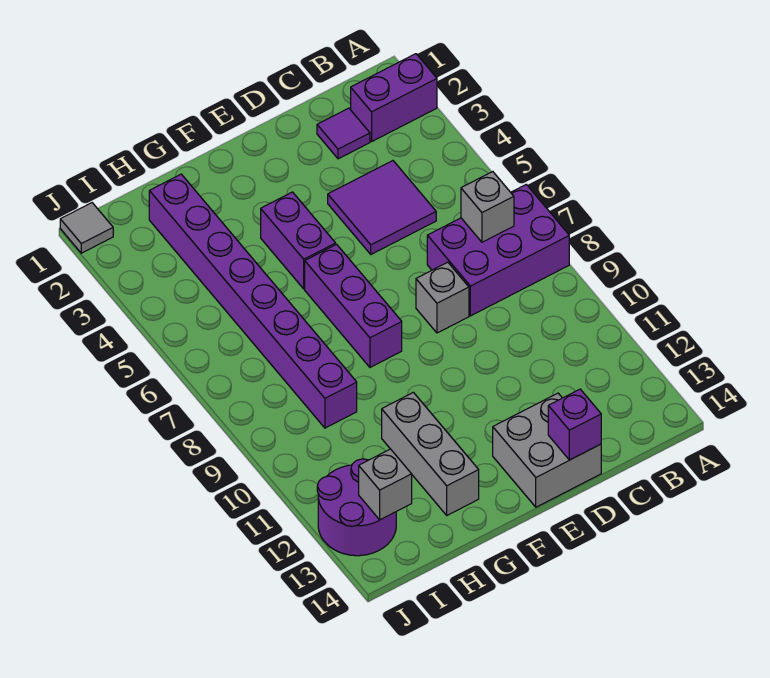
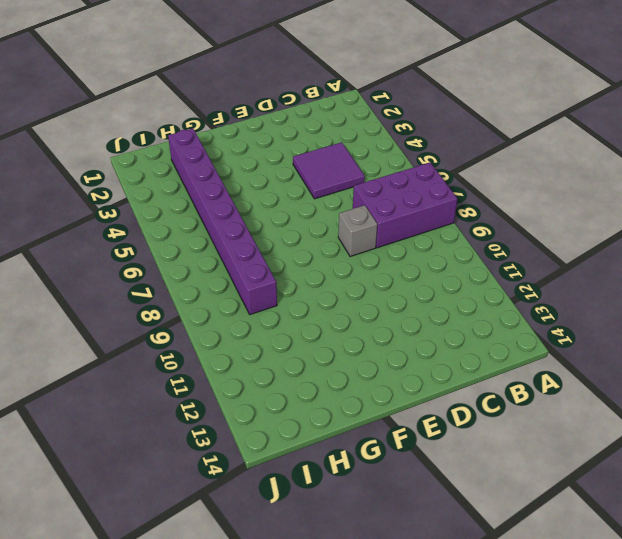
none -> purple 1x2 brick [351,54,437,141]
none -> purple 1x1 tile [317,108,370,159]
none -> grey 2x2 brick [493,393,601,507]

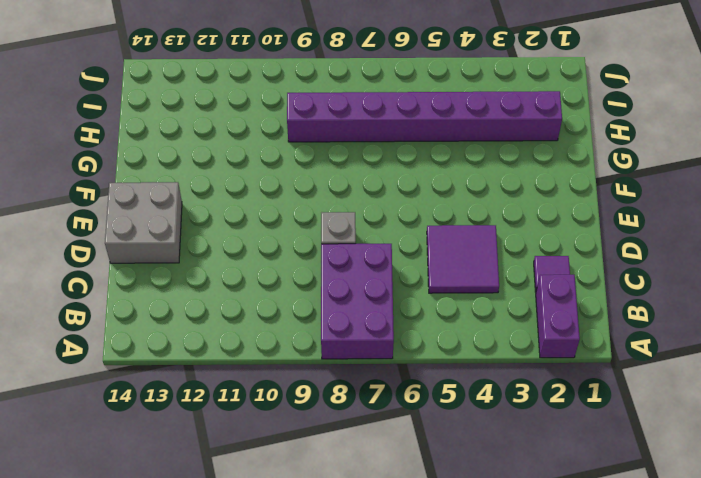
none -> purple 1x2 brick [261,192,336,289]
none -> purple 1x3 brick [305,244,402,367]
none -> grey 1x3 brick [382,392,479,515]

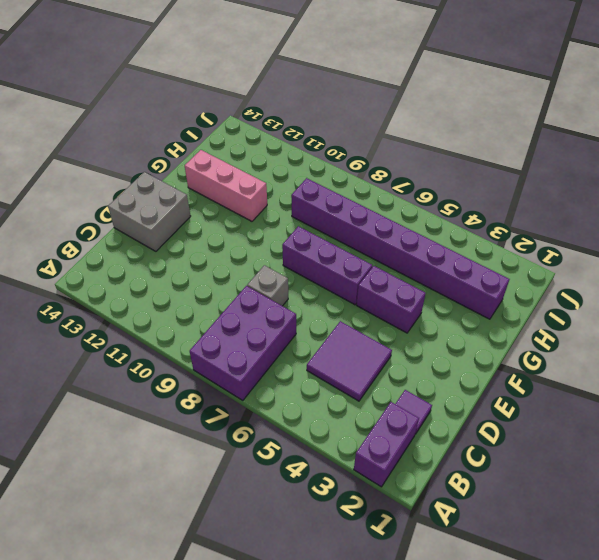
pink 1x3 brick [185,150,267,221] -> grey 1x3 brick [382,392,479,515]
none -> purple 2x2 round brick [317,459,396,556]
none -> grey 1x1 tile [60,203,113,253]
none -> grey 1x1 brick [461,172,514,242]

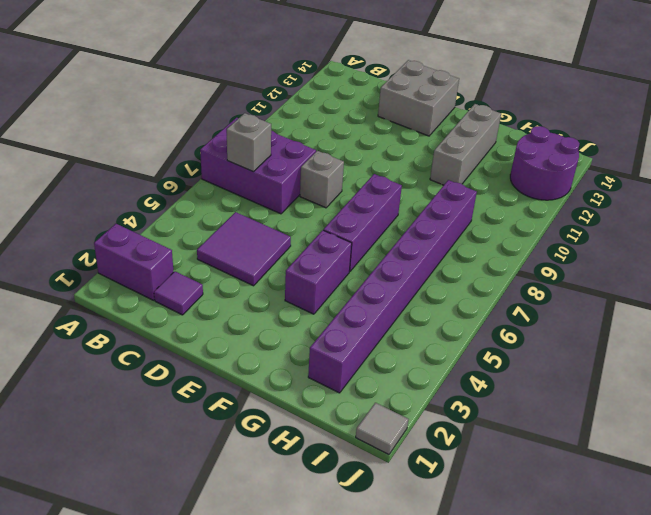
none -> purple 1x1 brick [548,389,601,460]
none -> grey 1x1 brick [359,449,412,520]

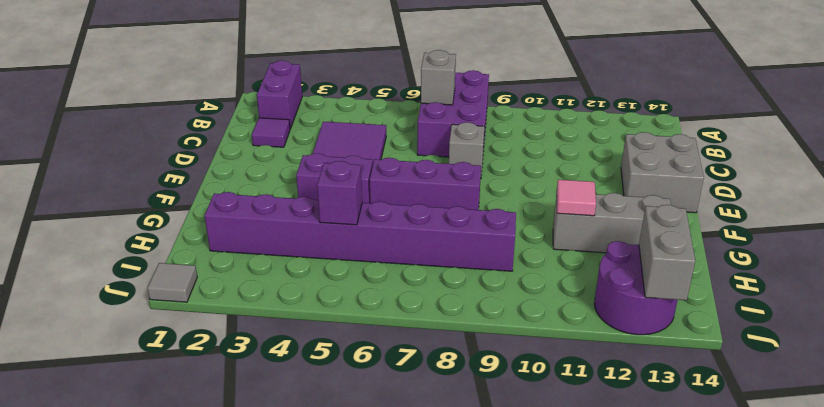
pink 1x1 tile [557,180,596,216] -> none
purple 1x1 brick [317,161,362,225] -> purple 1x1 brick moved to [548,389,601,460]
grey 1x2 brick [639,205,695,300] -> grey 1x1 brick [359,449,412,520]

